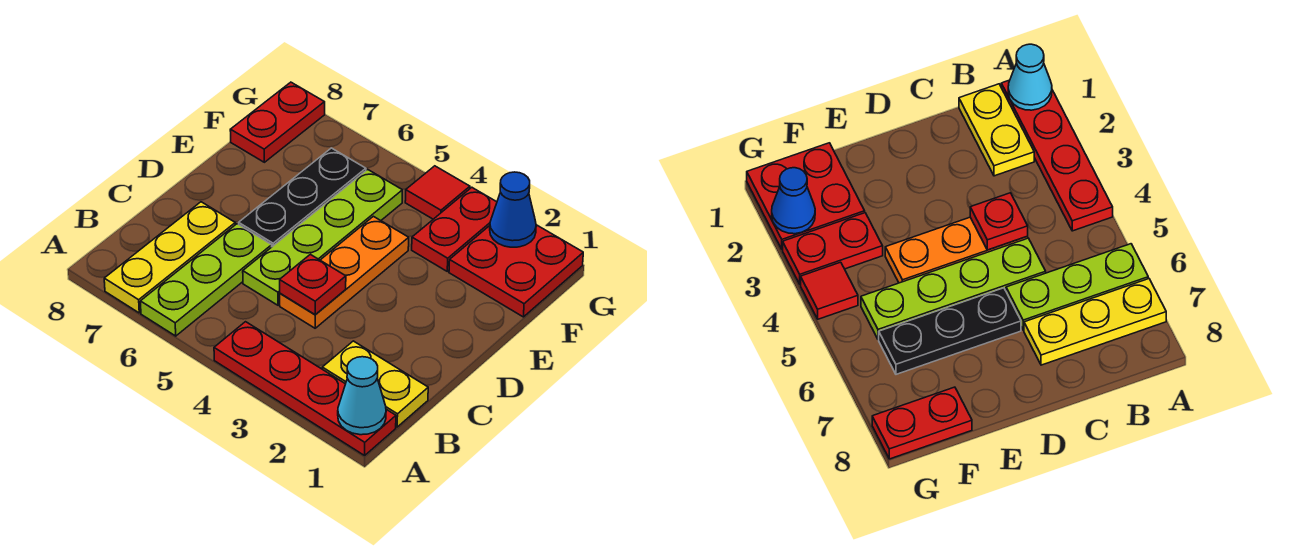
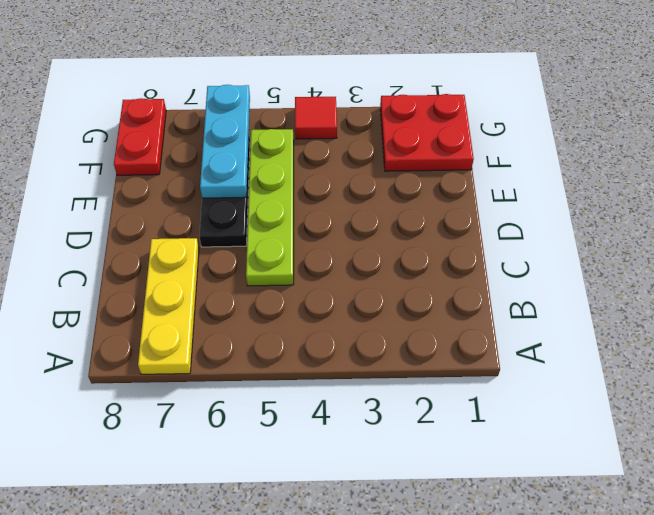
cyan 1x3 plate [200,85,250,198] -> none
none -> red 1x4 plate [214,322,396,455]
none -> lime 1x3 plate [140,224,272,336]
none -> yellow 1x2 plate [322,341,428,427]

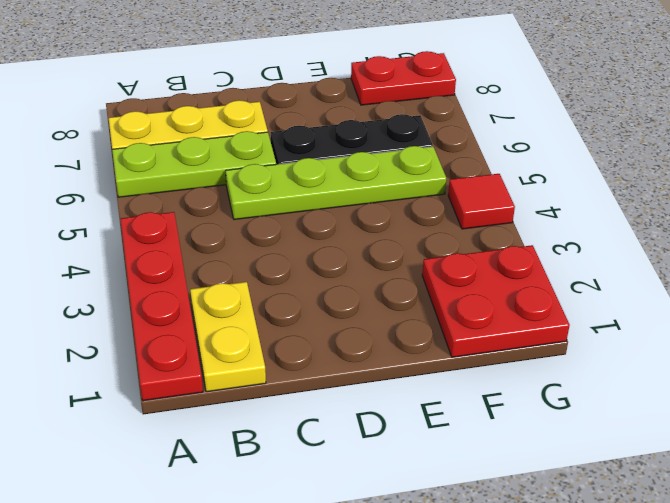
none -> orange 1x3 plate [280,216,409,328]
none -> red 1x2 plate [412,187,497,271]
none -> cyan 1x1 cone [338,357,386,435]

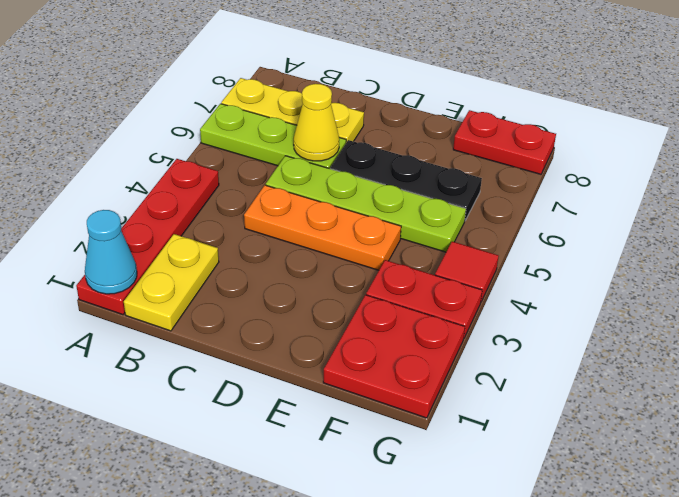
yellow 1x1 cone [294,84,339,161] -> none
none -> red 1x1 plate [280,254,346,315]
none -> blue 1x1 cone [490,172,536,247]

